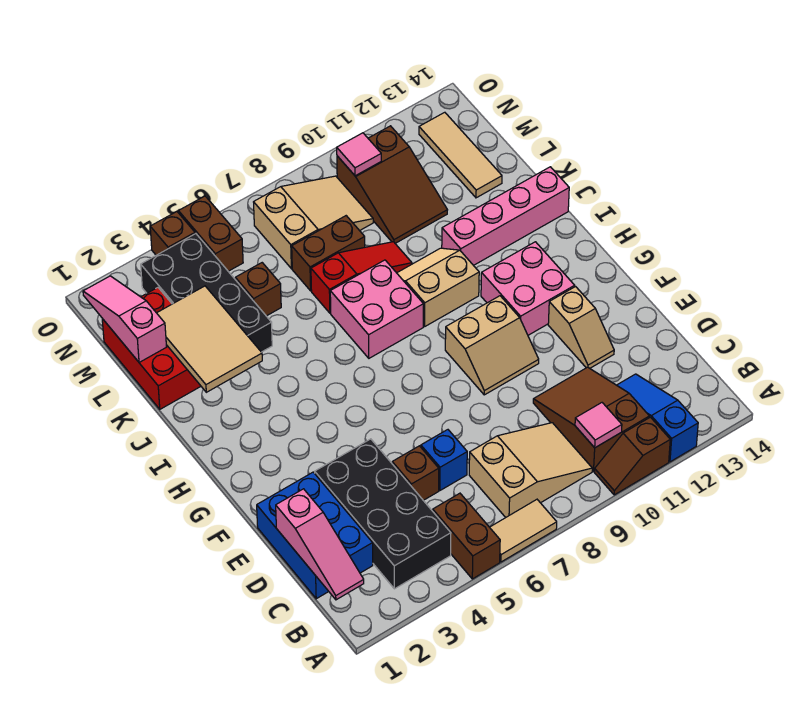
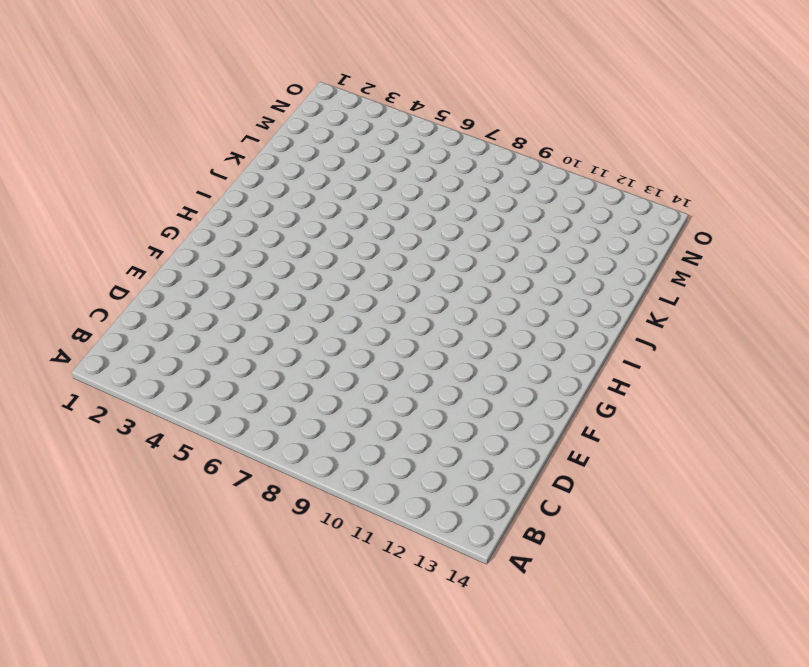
none -> brown 1x2 brick [433,493,500,579]
none -> tan 1x2 tile [490,500,557,562]
none -> brown 1x2 slope [595,417,670,495]
none -> blue 1x3 slope [617,374,698,462]

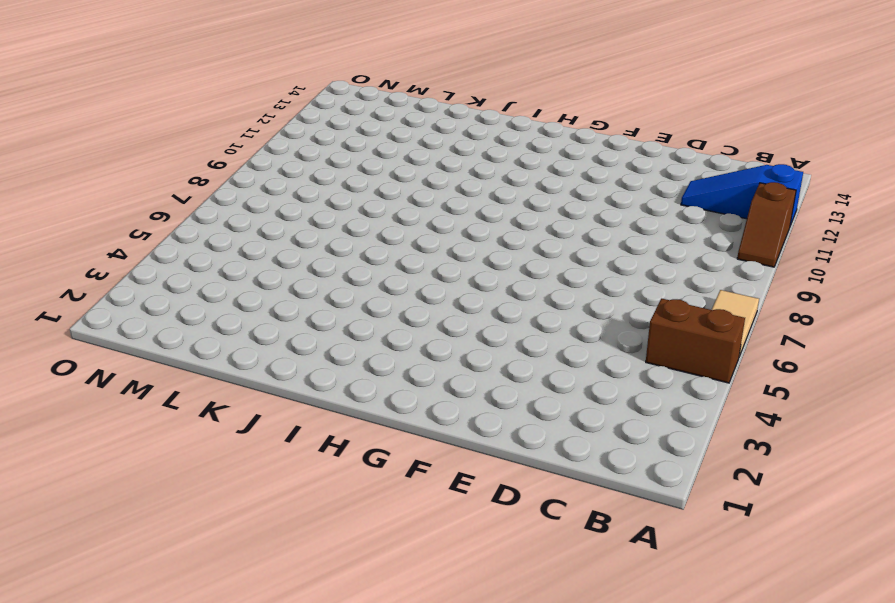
none -> black 2x4 brick [315,439,451,589]
none -> tan 2x3 slope [469,423,592,518]
none -> brown 2x3 slope [533,367,649,471]
none -> blue 2x3 brick [257,472,373,599]

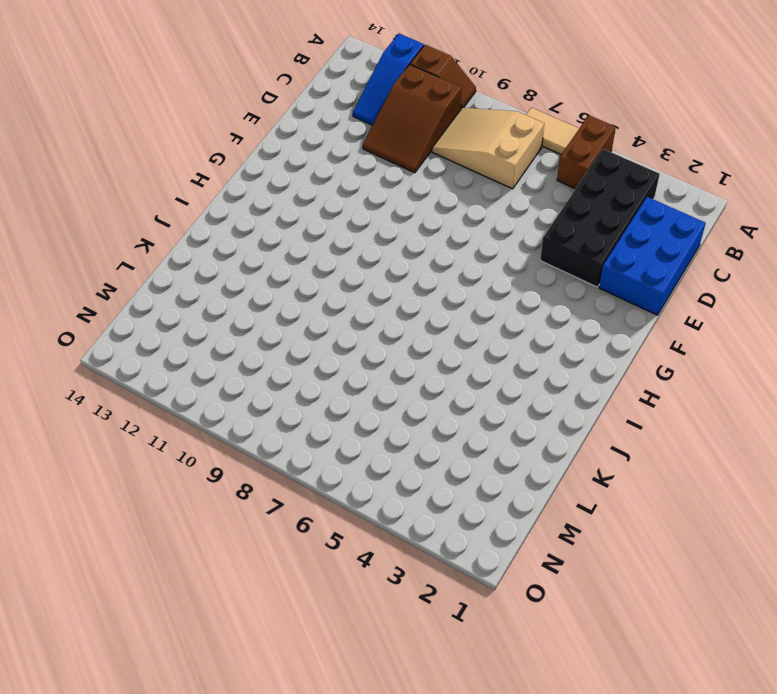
none -> brown 1x1 brick [392,446,439,500]
none -> blue 1x1 brick [421,430,467,490]
none -> tan 1x2 slope [548,287,614,368]
none -> tan 2x2 slope [445,296,539,395]

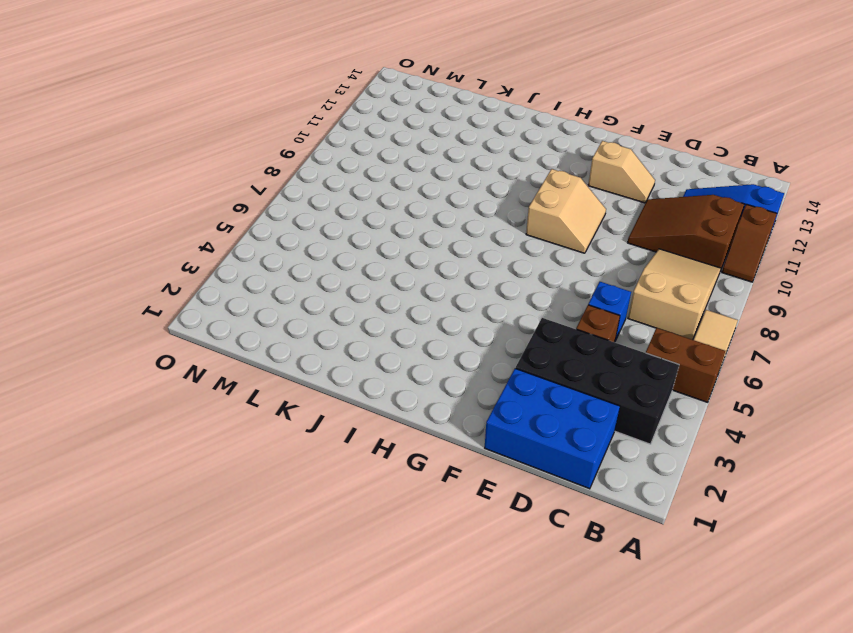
none -> pink 2x2 brick [481,242,575,335]
none -> pink 2x2 brick [330,260,423,358]
none -> tan 2x2 slope [397,248,479,326]
none -> pink 1x4 brick [442,167,569,265]

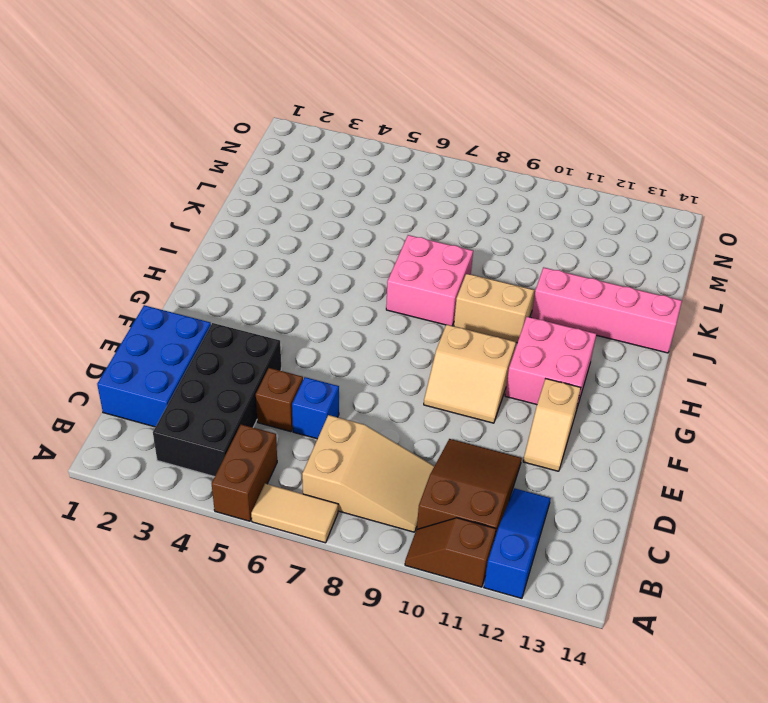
none -> red 2x3 brick [102,288,201,409]
none -> black 2x4 brick [141,234,272,352]
none -> red 1x3 slope [311,242,412,313]
none -> brown 1x1 brick [235,263,281,316]

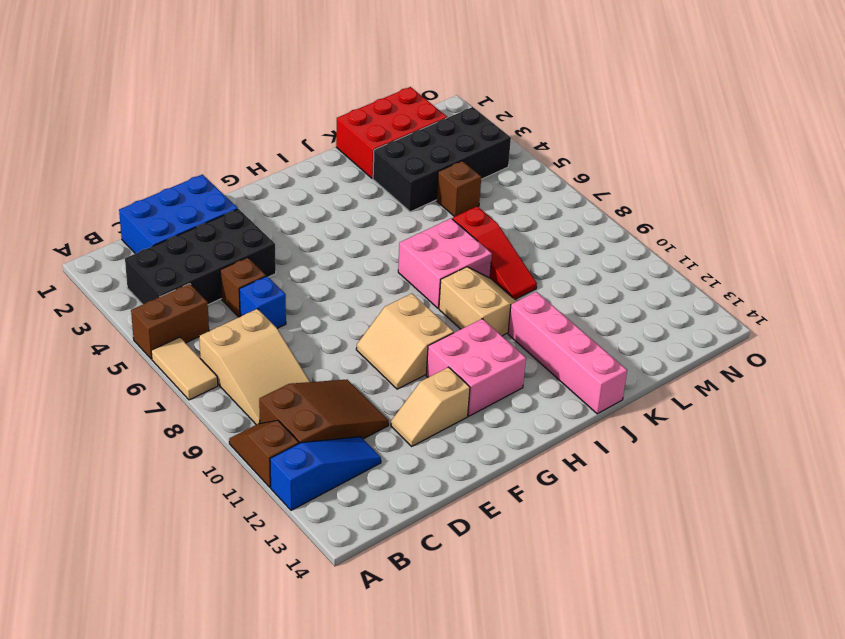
none -> brown 1x2 brick [292,216,365,291]
none -> brown 2x3 slope [337,126,447,243]
none -> tan 1x3 tile [419,112,502,198]
none -> tan 2x3 slope [254,176,373,269]

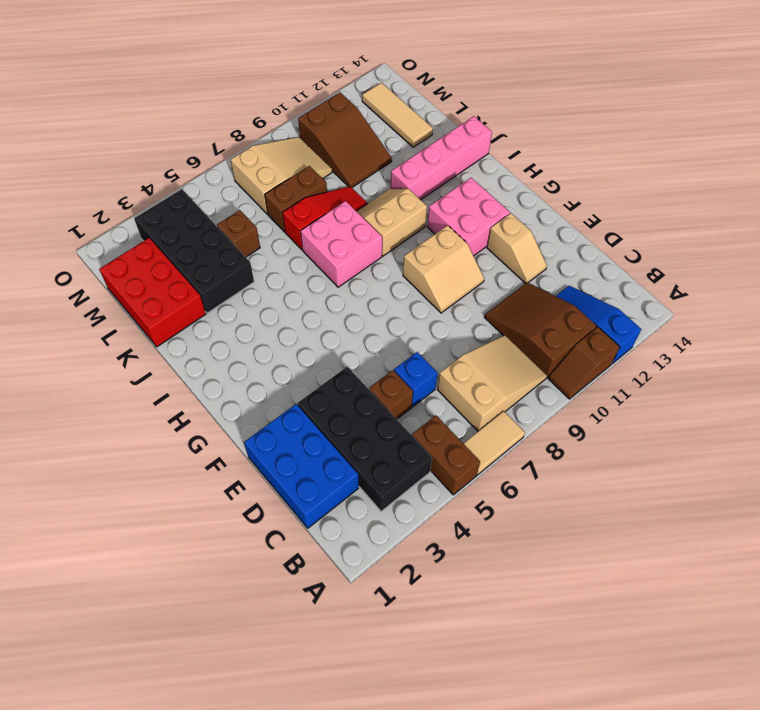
none -> brown 1x2 brick [179,196,243,271]
none -> brown 1x1 brick [150,212,195,255]
none -> pink 1x3 slope [276,489,364,600]
none -> pink 1x1 tile [575,403,622,448]

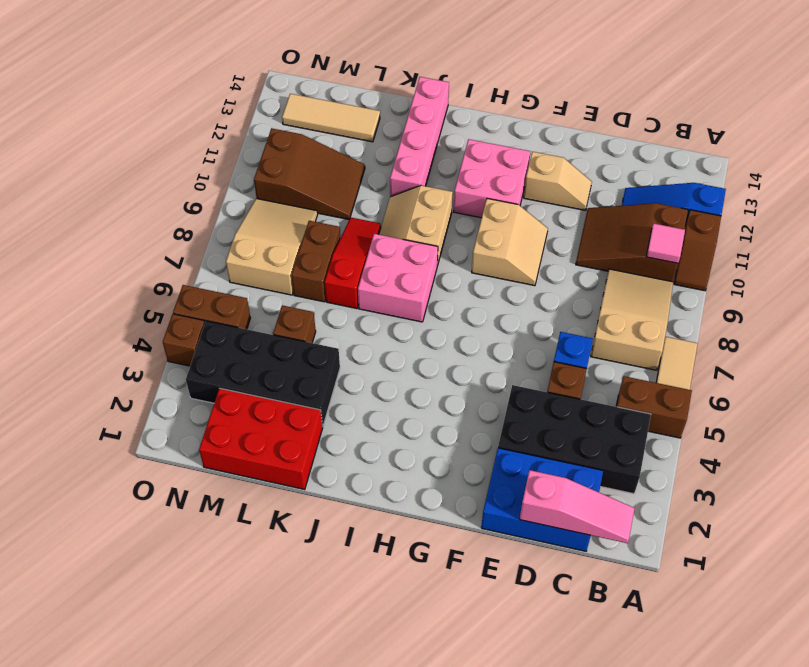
none -> tan 2x3 tile [157,286,262,392]
none -> pink 1x3 slope [83,276,166,362]
none -> pink 1x1 tile [337,133,381,176]

